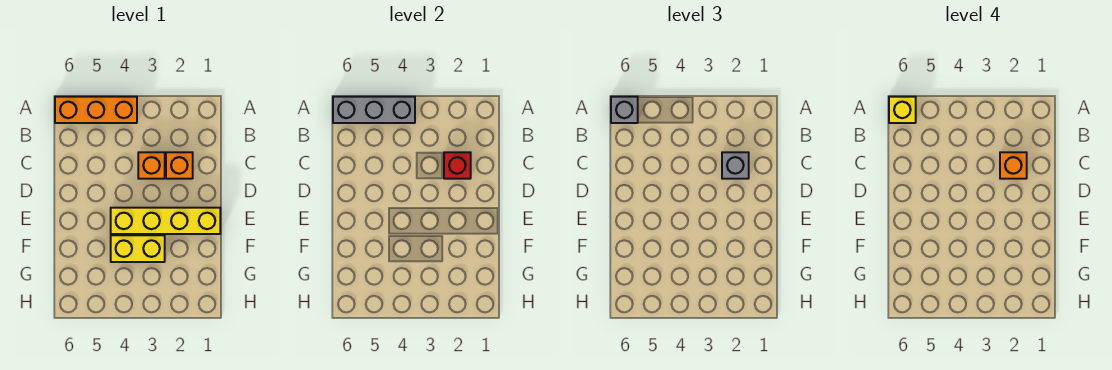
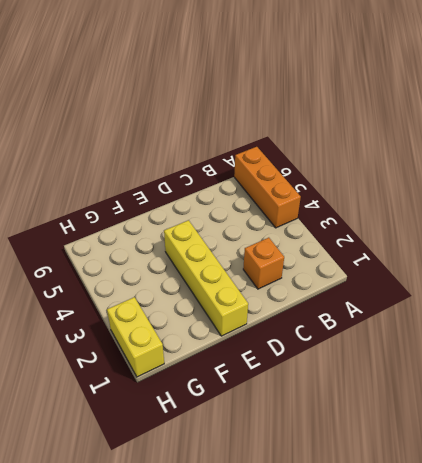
yellow 1x2 brick [107,297,164,377] -> yellow 1x2 brick moved to [111,235,165,262]
none -> orange 1x1 brick [138,152,165,179]
none -> grey 1x3 brick [333,97,415,123]

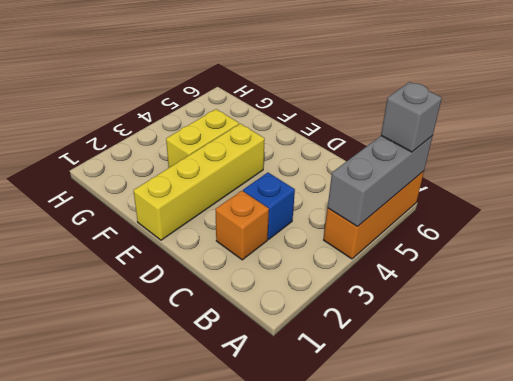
blue 1x1 brick [243,173,295,239] -> orange 1x1 brick [138,152,165,179]
none -> red 1x1 brick [444,152,471,179]
none -> grey 1x1 brick [722,152,749,179]

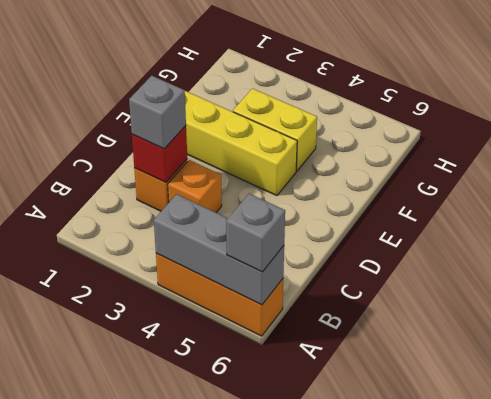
none -> yellow 1x1 brick [889,97,916,123]
none -> orange 1x1 brick [1000,152,1027,179]

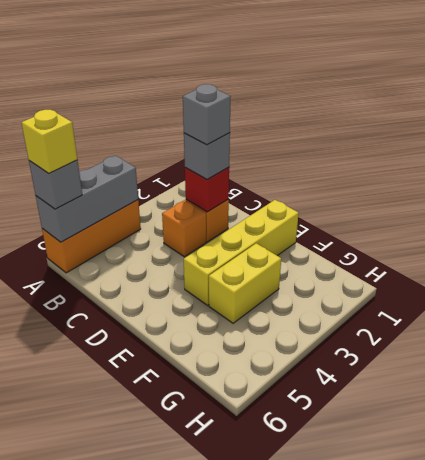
grey 1x1 brick [183,84,231,145] -> orange 1x1 brick [1000,152,1027,179]

